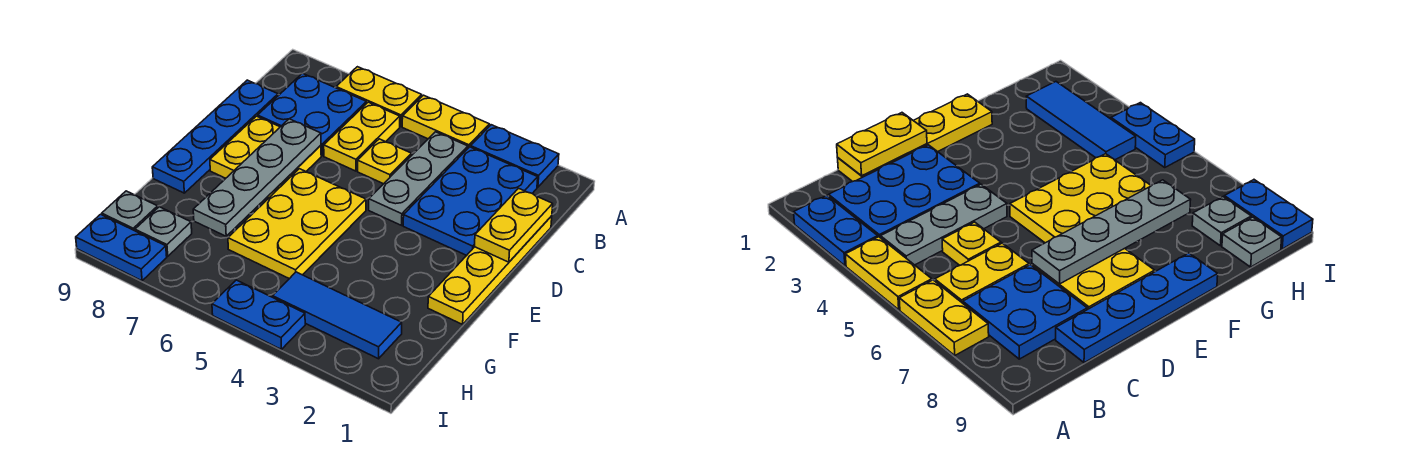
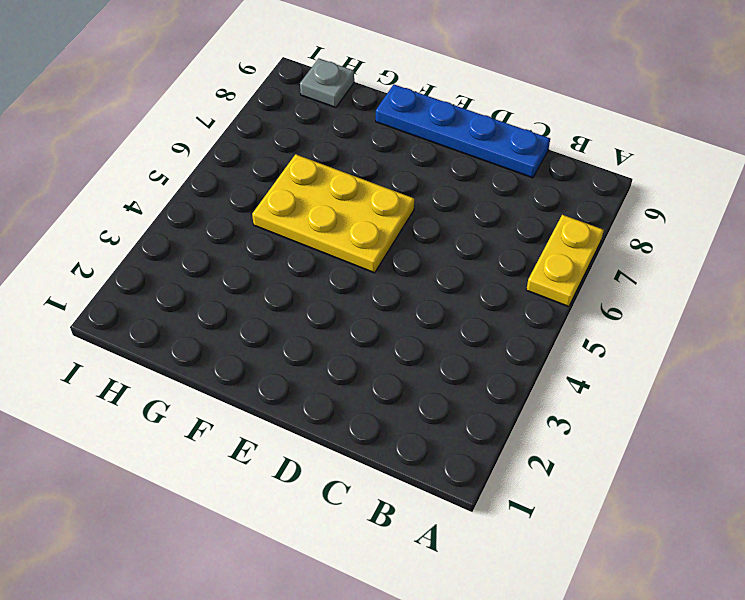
none -> blue 1x2 plate [471,125,559,187]
none -> yellow 1x2 plate [402,95,489,148]
none -> blue 2x3 plate [403,147,538,255]

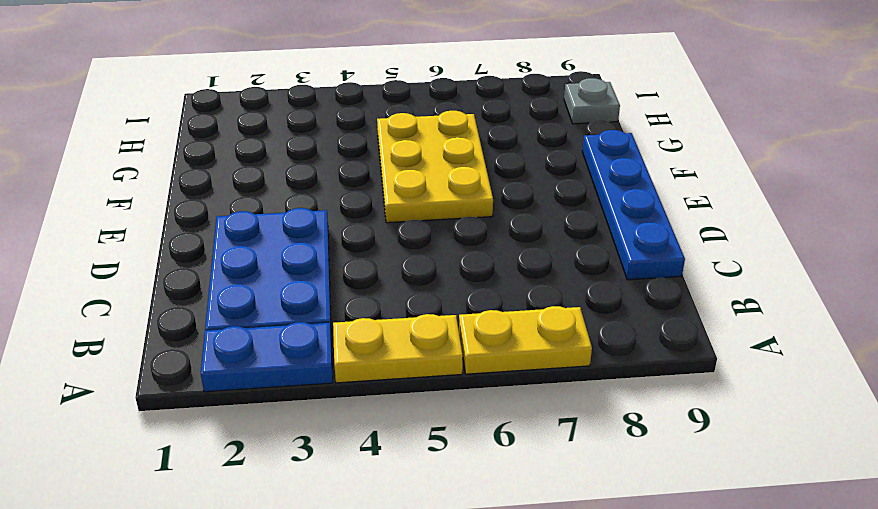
none -> grey 1x3 plate [369,132,468,225]
none -> yellow 1x2 plate [324,102,400,171]
none -> blue 2x2 plate [258,73,366,156]

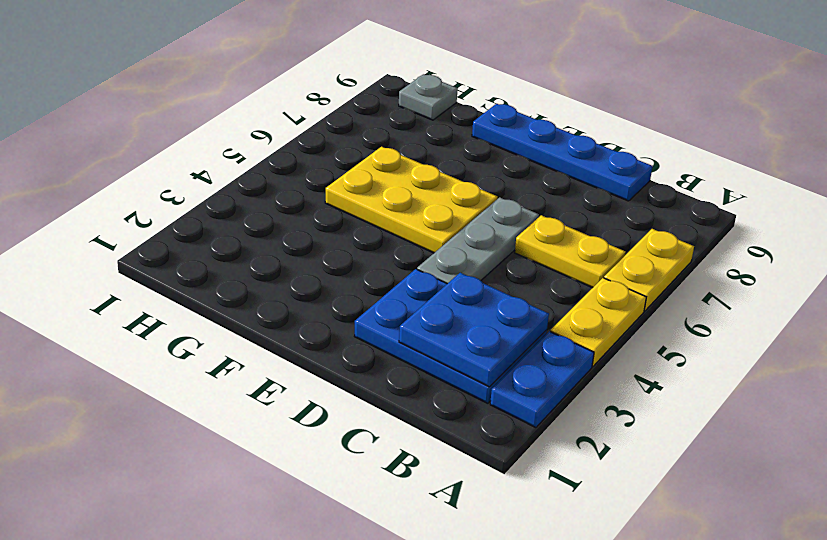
blue 2x2 plate [399,273,549,387] -> blue 2x2 plate moved to [258,73,366,156]
grey 1x3 plate [417,197,539,284] -> grey 1x3 plate turned to [369,132,468,225]
none -> yellow 1x4 plate [428,216,552,324]
none -> yellow 1x1 plate [358,139,412,184]
none -> yellow 2x2 plate [210,116,321,198]

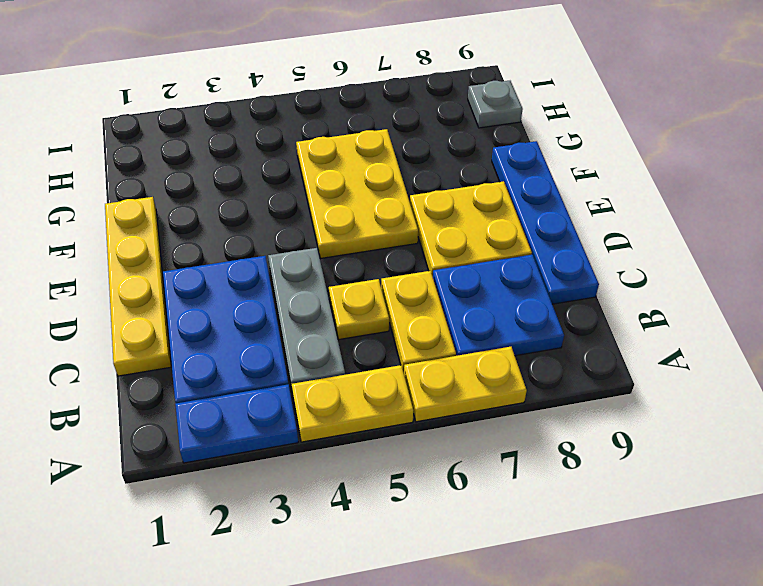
none -> blue 1x3 tile [272,272,402,359]
none -> grey 1x1 plate [135,207,192,256]
none -> blue 1x2 plate [212,280,305,349]

